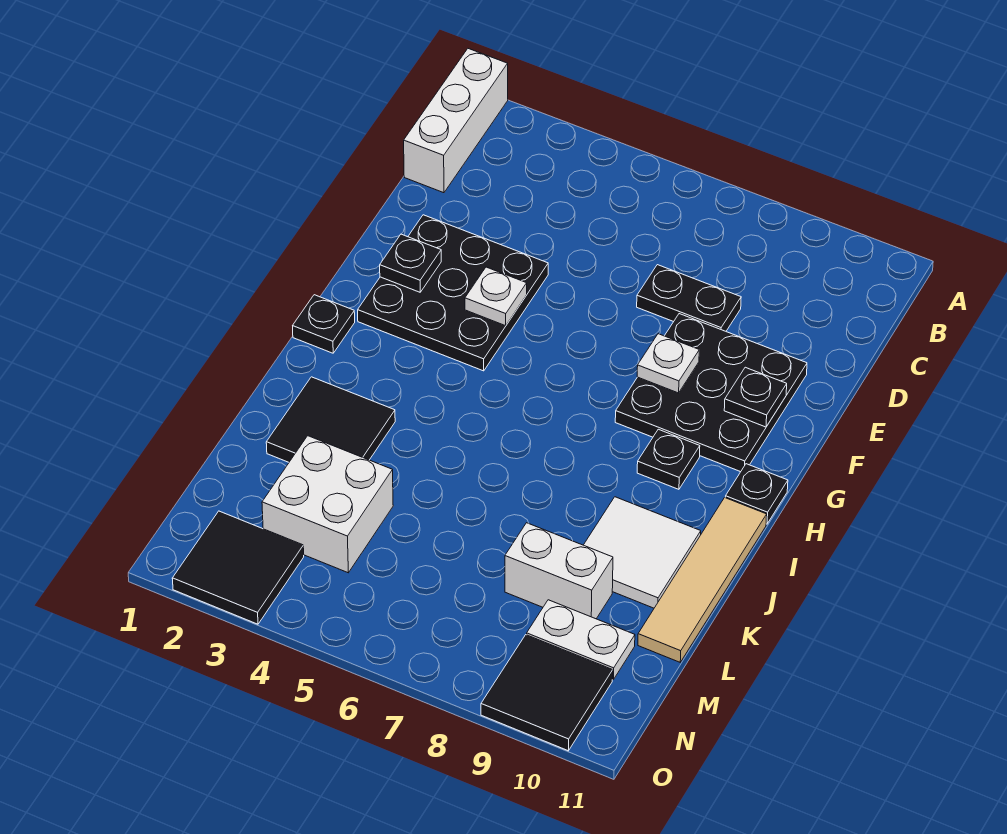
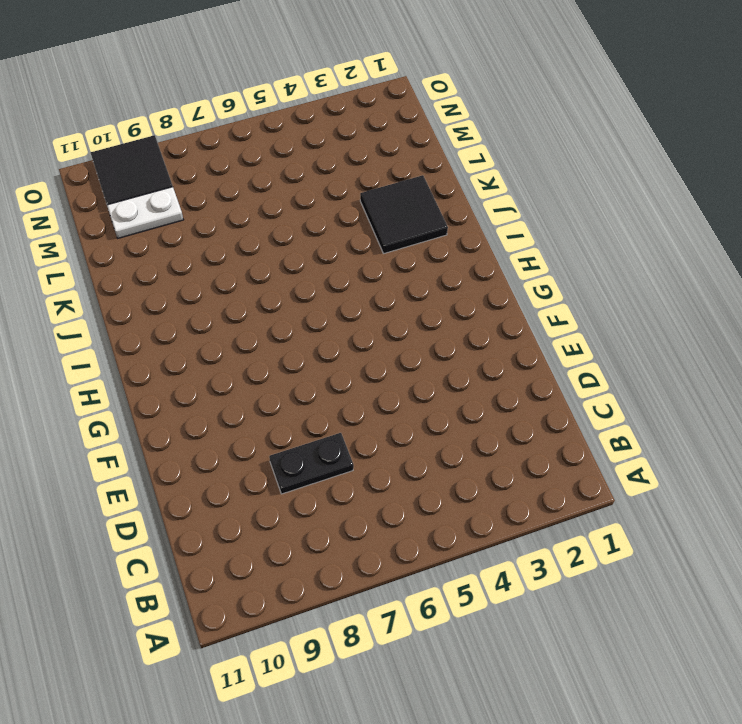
none -> white 1x3 brick [404,49,508,193]
none -> black 3x3 plate [358,215,548,371]
none -> black 3x3 plate [615,314,807,472]

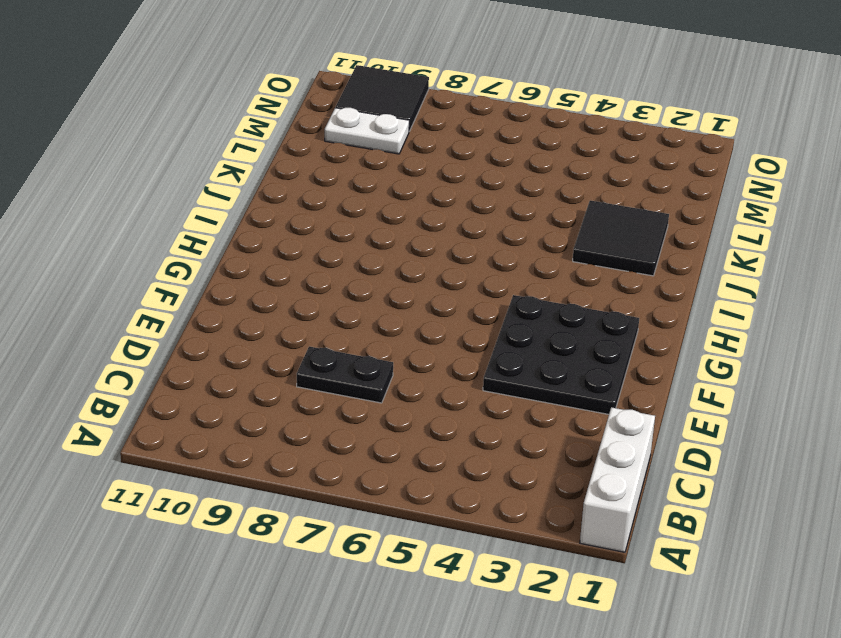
none -> black 3x3 plate [615,314,807,472]
none -> black 1x1 plate [293,295,355,353]
none -> black 1x1 plate [637,429,700,489]

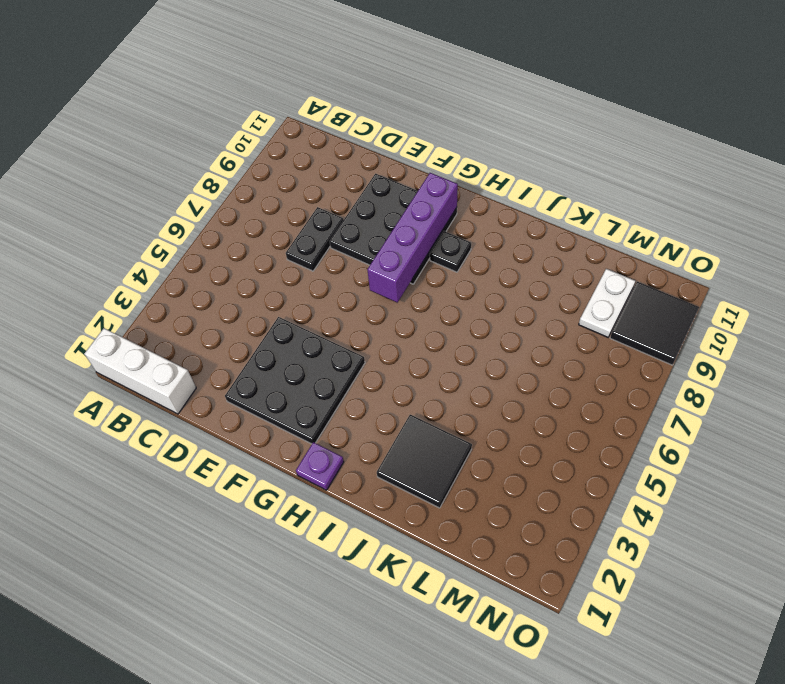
purple 1x4 brick [367,173,458,302] -> none
purple 1x1 plate [296,442,344,490] -> black 1x1 plate [293,295,355,353]
none -> black 1x1 plate [725,464,788,524]
none -> tan 1x4 tile [638,498,767,662]
none -> white 2x2 tile [584,497,701,608]

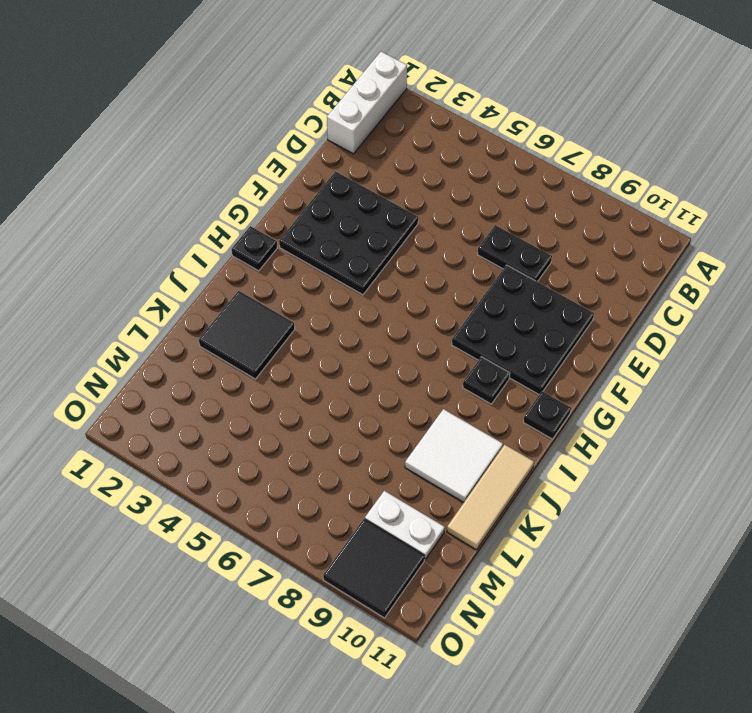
tan 1x3 tile [447,445,534,550] -> tan 1x4 tile [638,498,767,662]
none -> white 2x2 brick [262,436,393,573]
none -> white 1x2 brick [505,523,613,619]
none -> black 2x2 tile [172,511,304,624]

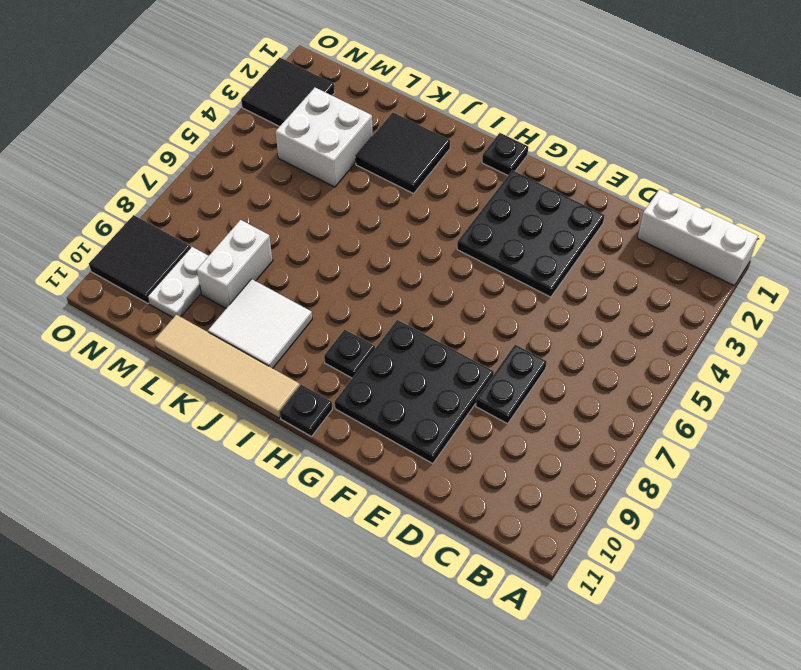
none -> black 1x1 plate [380,234,441,292]
none -> white 1x1 plate [465,267,527,326]
none -> white 1x1 plate [637,334,699,393]

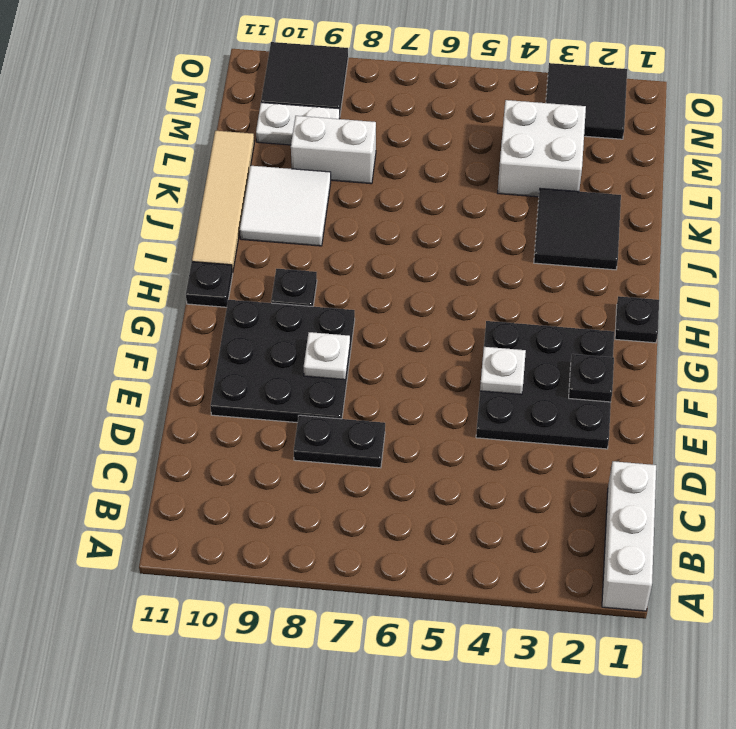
none -> black 1x1 plate [724,367,787,427]

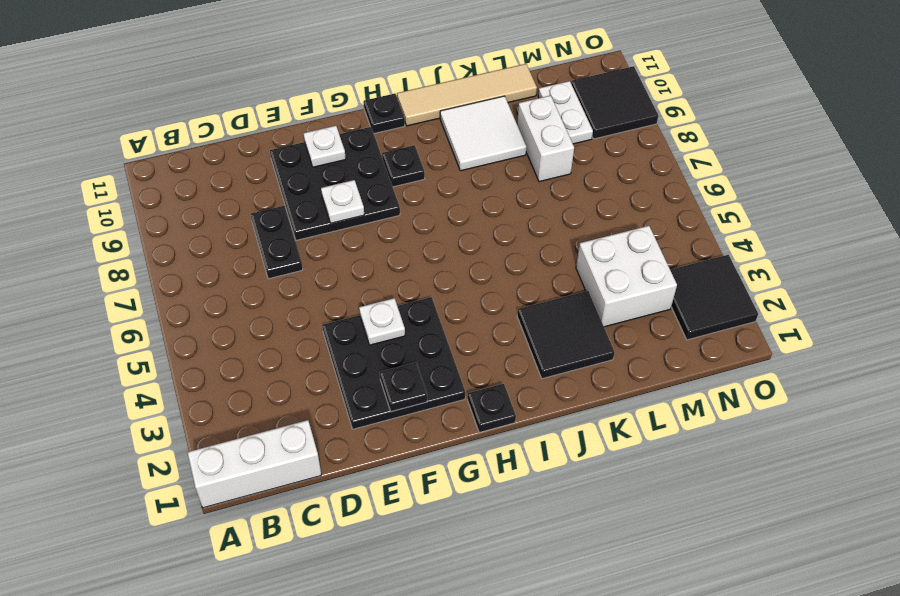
white 1x1 plate [303,126,346,167] -> black 1x1 plate [724,367,787,427]

